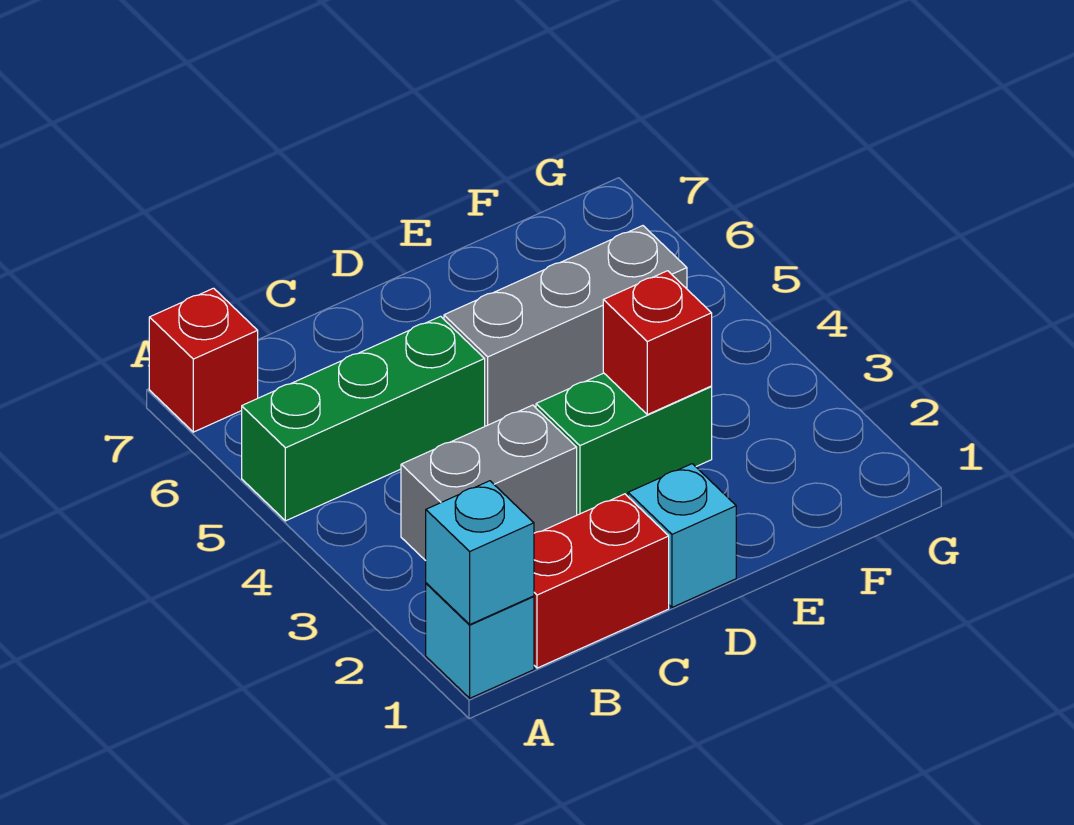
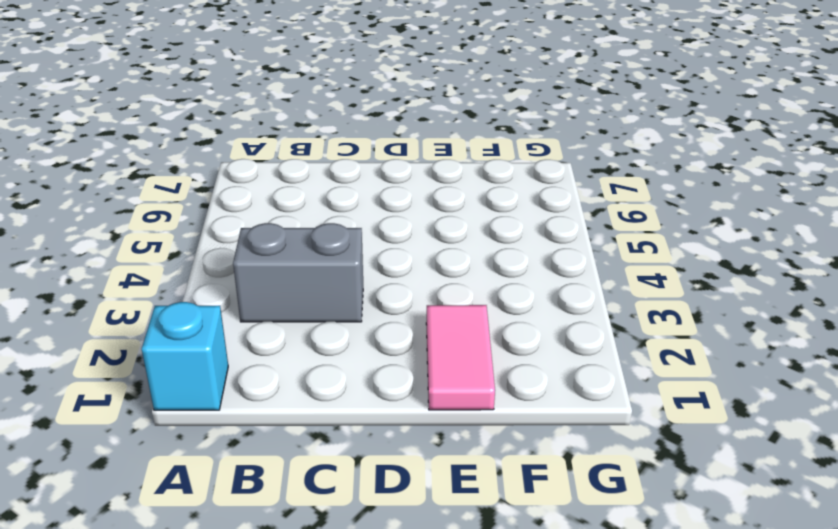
pink 1x2 tile [426,305,495,410] -> none
none -> green 1x3 brick [242,316,485,521]
none -> red 1x1 brick [149,288,258,432]

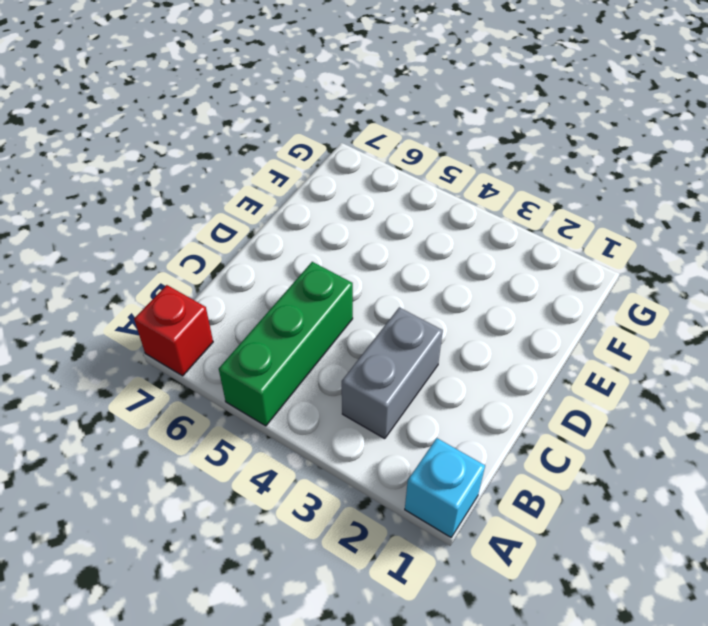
none -> red 1x2 brick [534,494,669,668]
none -> cyan 1x1 brick [628,464,736,607]

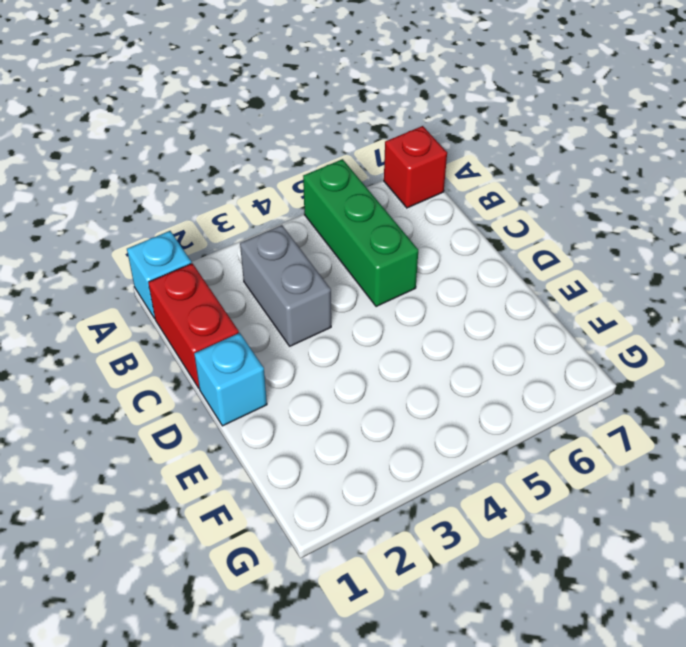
none -> green 1x2 brick [536,373,712,515]
none -> grey 1x3 brick [444,226,687,426]

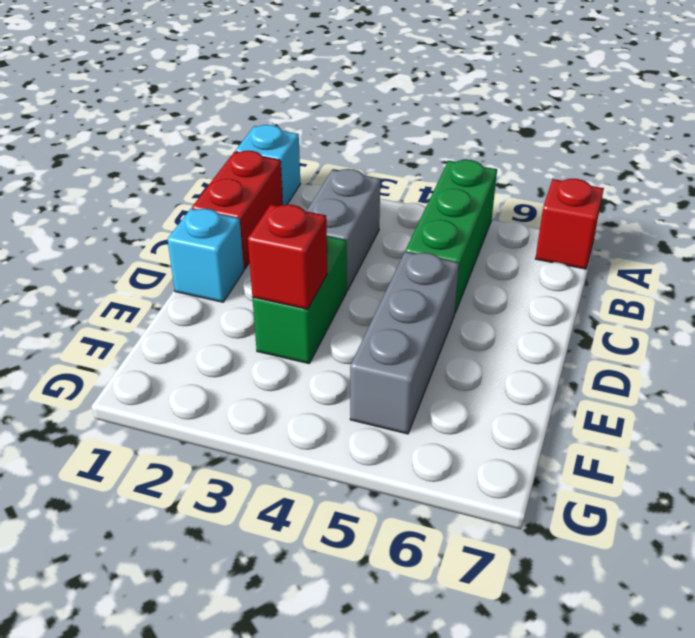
none -> cyan 1x1 brick [426,481,534,624]

